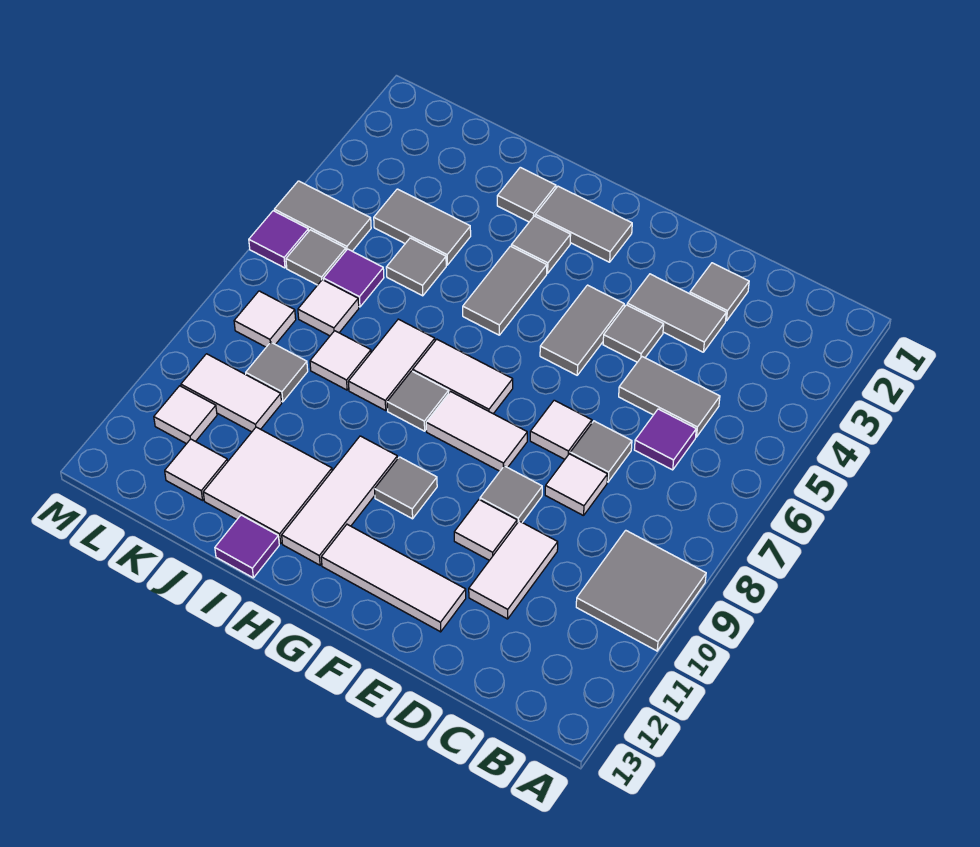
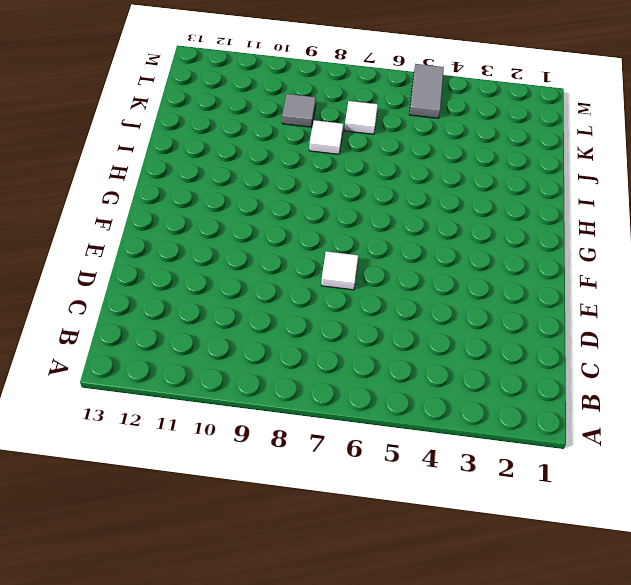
none -> grey 2x2 tile [576,530,706,651]
none -> grey 1x2 tile [619,357,720,437]
none -> purple 1x1 tile [634,409,696,470]
none -> grey 1x1 tile [690,263,749,321]

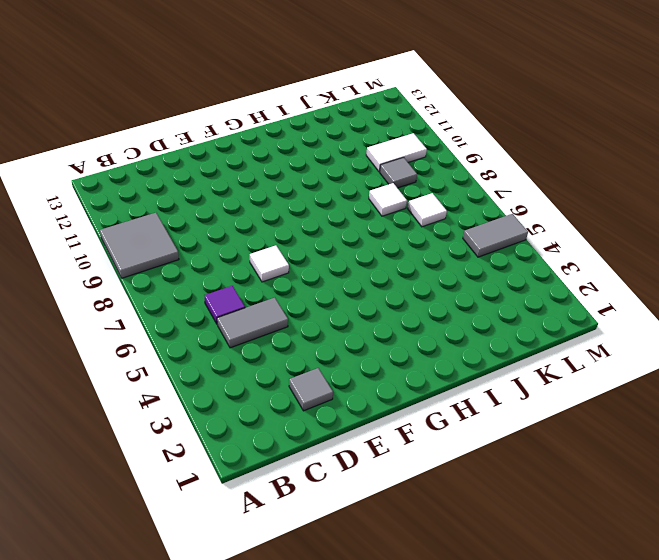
none -> grey 1x2 tile [627,274,726,352]
none -> grey 1x1 tile [570,421,632,482]
none -> white 1x1 tile [545,454,608,516]
none -> white 1x2 tile [469,521,558,619]

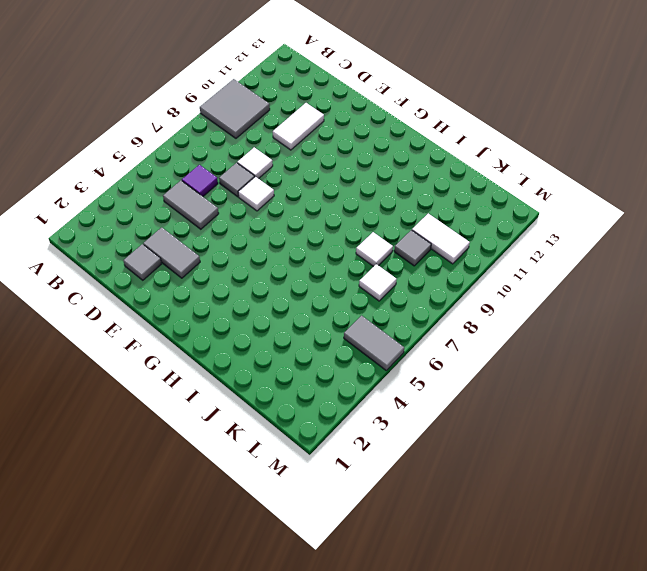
none -> grey 1x1 tile [603,305,664,362]
none -> grey 1x1 tile [480,466,542,523]
none -> white 1x1 tile [454,500,517,560]
none -> white 1x3 tile [321,524,466,632]

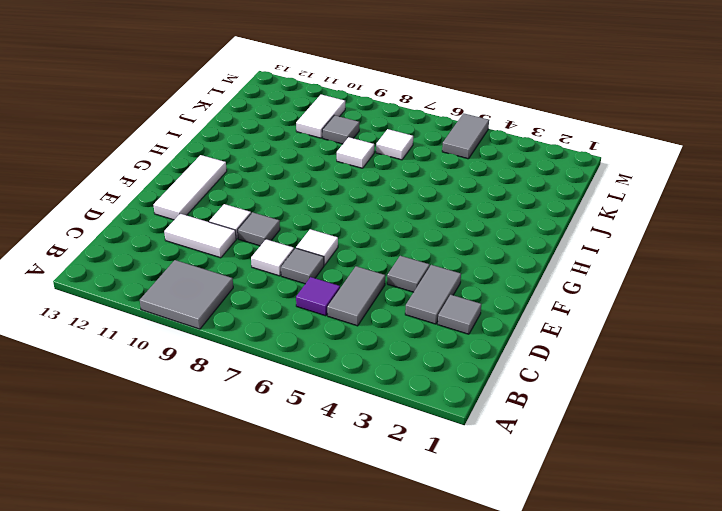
none -> grey 1x2 tile [540,285,624,375]
none -> white 1x2 tile [426,392,527,471]
none -> grey 1x2 tile [535,186,632,262]
none -> white 1x2 tile [413,339,513,414]

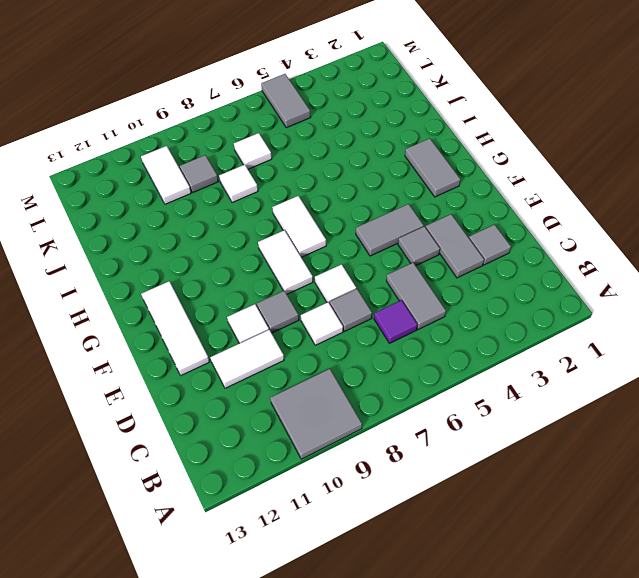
none -> grey 1x1 tile [375,457,437,519]
none -> grey 1x1 tile [511,216,571,273]
none -> grey 1x2 tile [463,246,547,335]
none -> grey 1x1 tile [387,371,449,431]

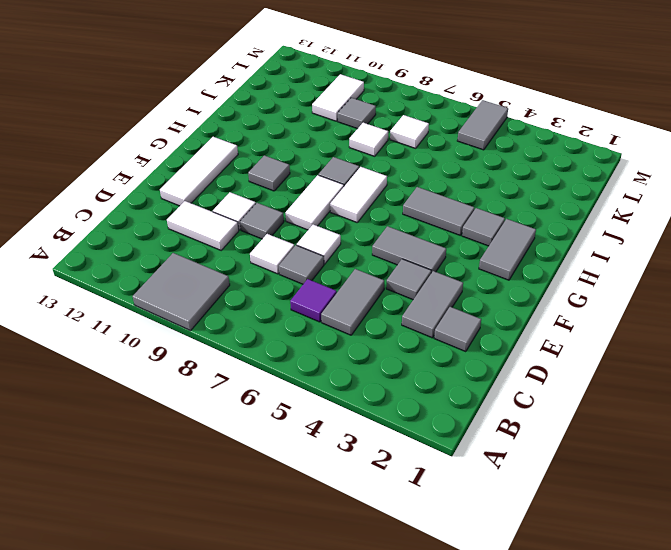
none -> white 1x3 tile [282,436,398,565]
none -> grey 1x1 tile [497,167,556,222]
none -> white 1x2 tile [348,319,435,410]
none -> white 2x2 tile [203,427,332,543]

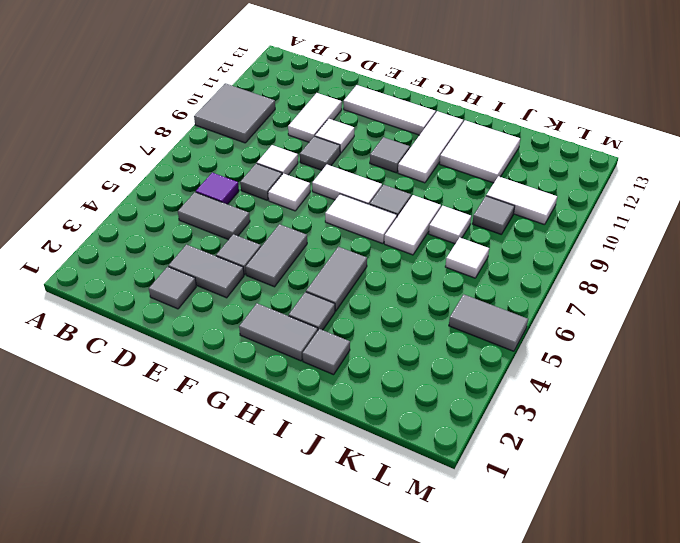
none -> purple 1x1 tile [215,515,279,578]
none -> grey 1x2 tile [374,189,471,265]
none -> grey 1x1 tile [386,238,446,296]
none -> purple 1x1 tile [323,249,384,307]

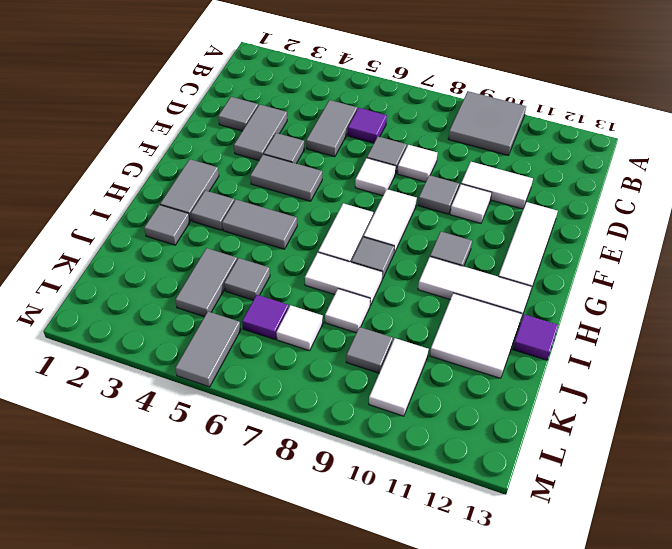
none -> white 1x1 tile [165,439,228,500]
none -> grey 1x1 tile [286,230,346,285]
none -> white 1x1 tile [234,291,296,347]
none -> white 1x1 tile [154,386,217,444]

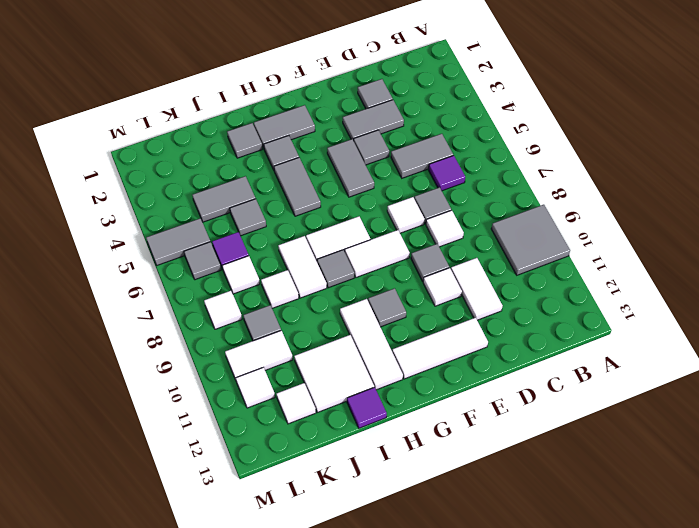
none -> purple 1x1 tile [249,211,309,268]

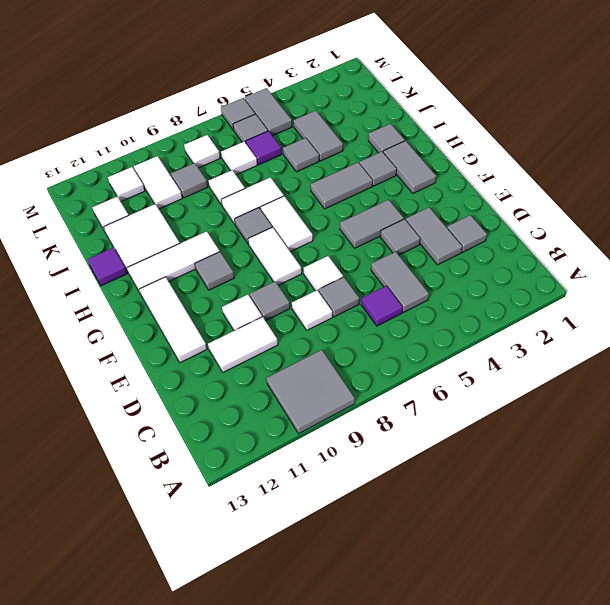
grey 1x1 tile [221,98,255,130] -> purple 1x1 tile [249,211,309,268]

